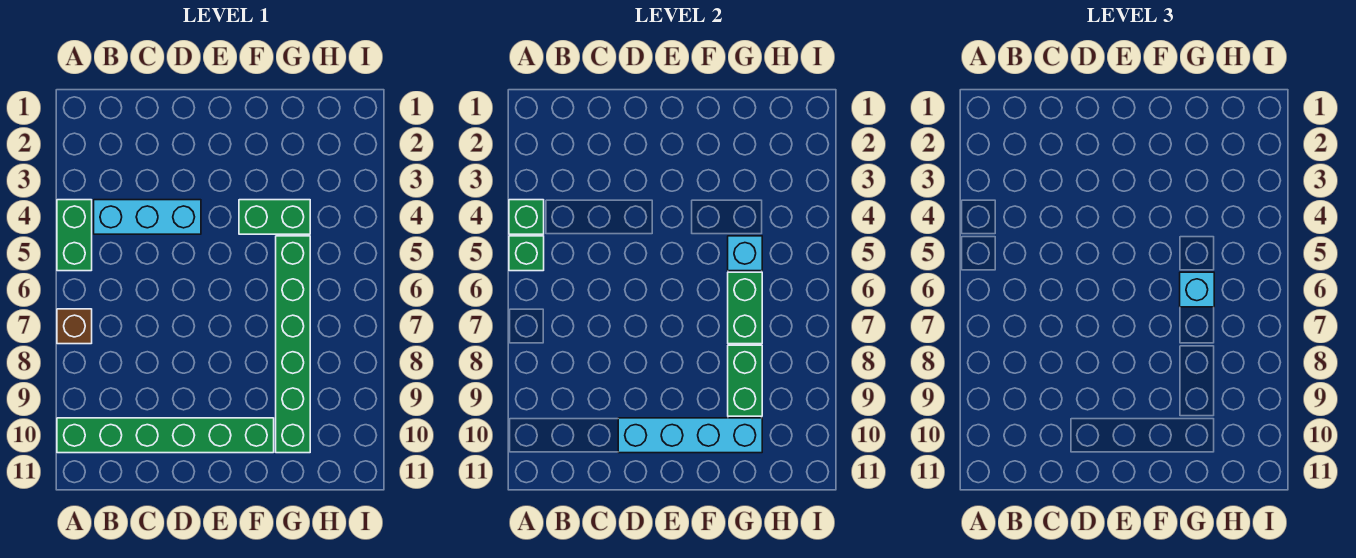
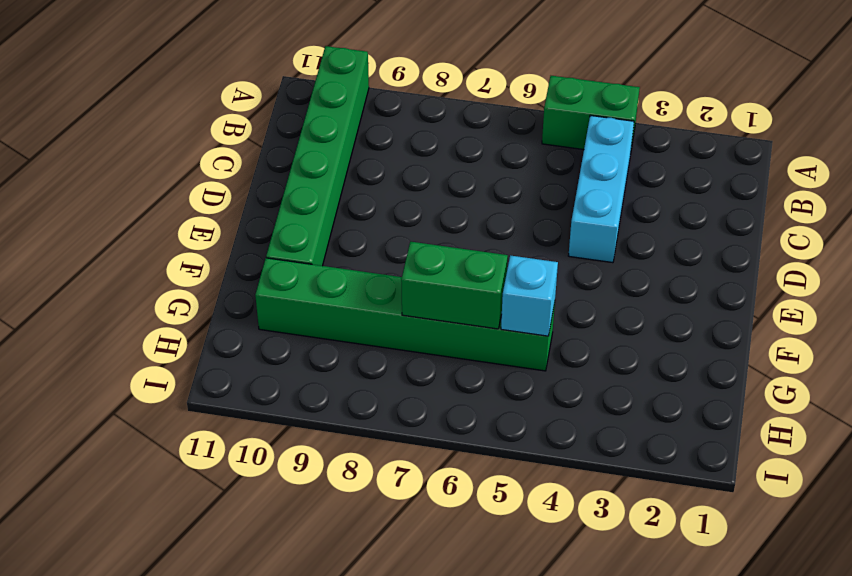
none -> brown 1x1 brick [57,309,92,344]
none -> green 1x2 brick [239,200,310,234]
none -> green 1x1 brick [509,200,544,234]

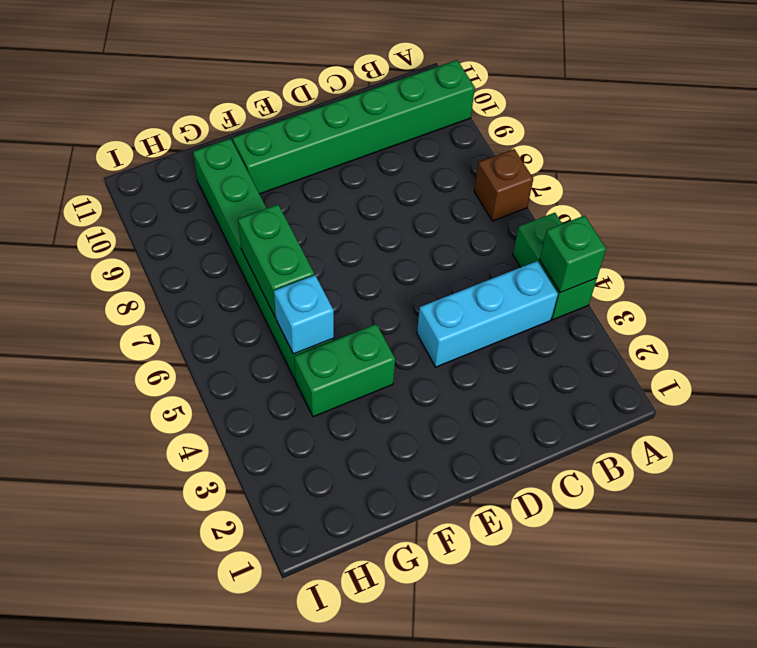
none -> green 1x1 brick [509,236,544,271]
none -> cyan 1x4 brick [618,418,762,453]
none -> green 1x2 brick [728,345,762,416]

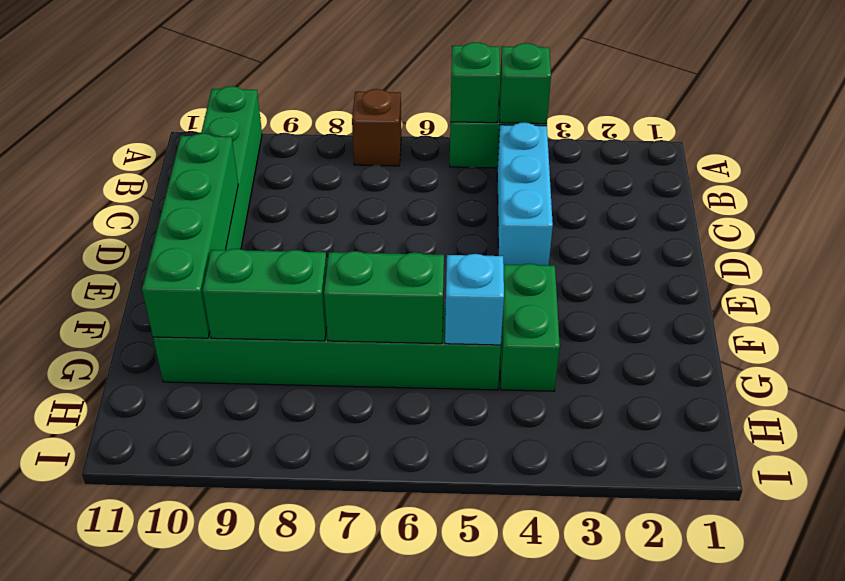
green 1x4 brick [142,133,238,338] -> cyan 1x4 brick [618,418,762,453]
none -> cyan 1x1 brick [1180,272,1214,307]

